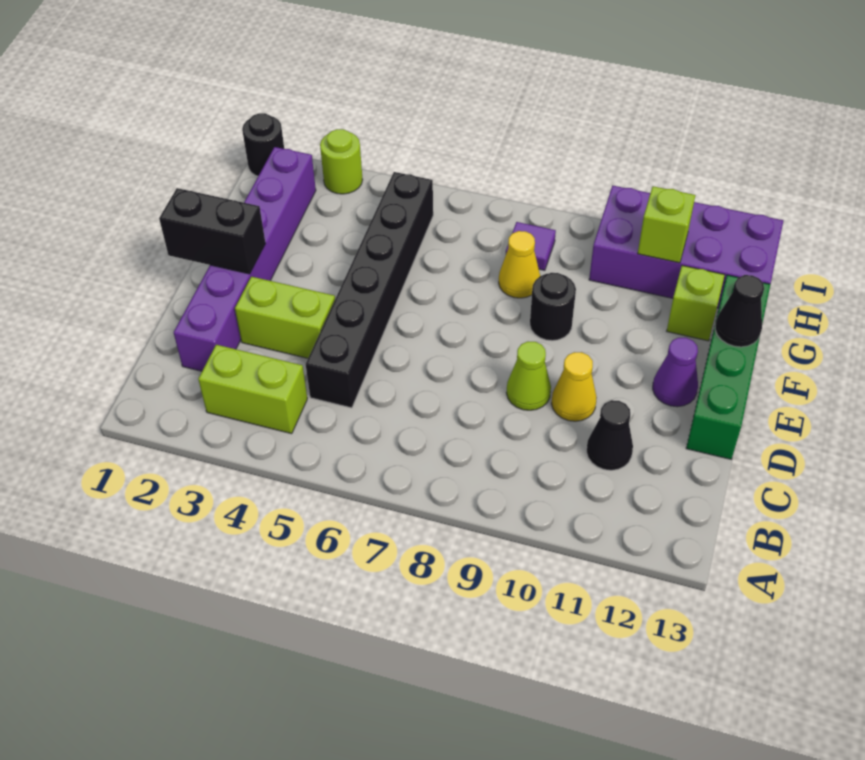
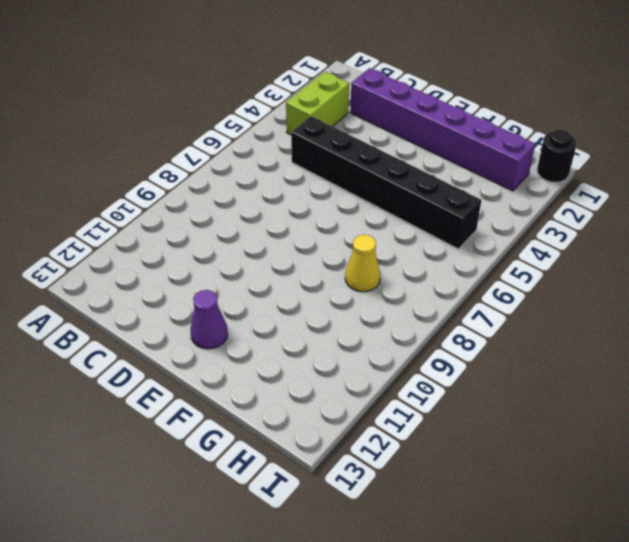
none -> black 1x1 cone [586,400,633,470]
none -> lime 1x2 brick [235,277,335,358]
none -> lime 1x1 cone [506,342,551,410]

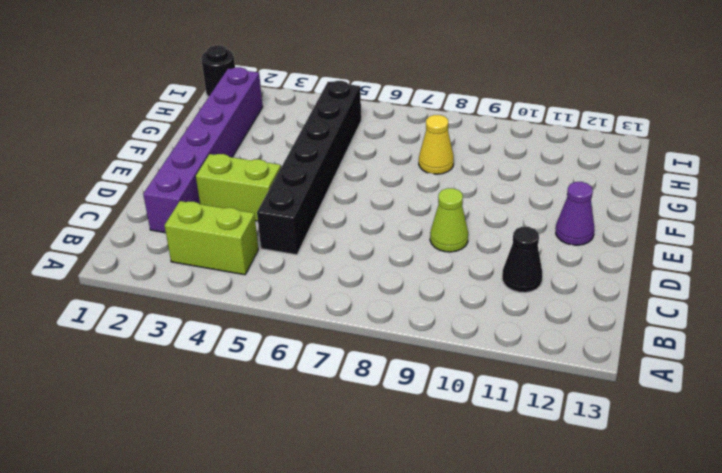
none -> yellow 1x1 cone [551,352,597,421]
none -> green 1x4 brick [686,275,770,459]
none -> black 1x1 round brick [530,273,576,341]

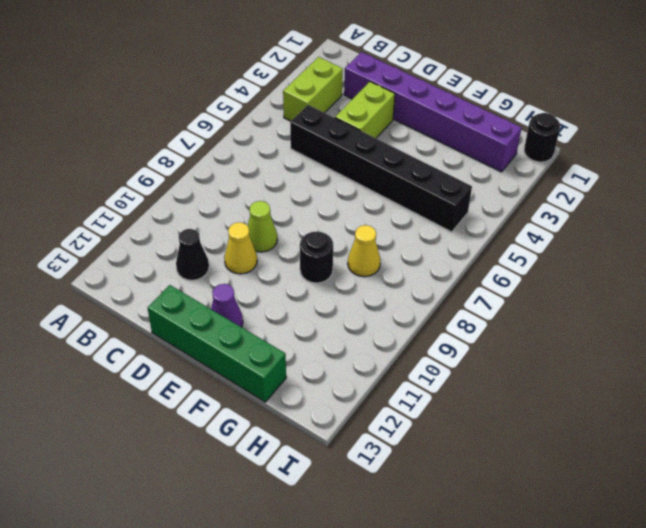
none -> lime 1x1 brick [667,265,725,341]
none -> purple 1x1 tile [506,222,556,270]
none -> purple 2x4 brick [589,186,783,308]

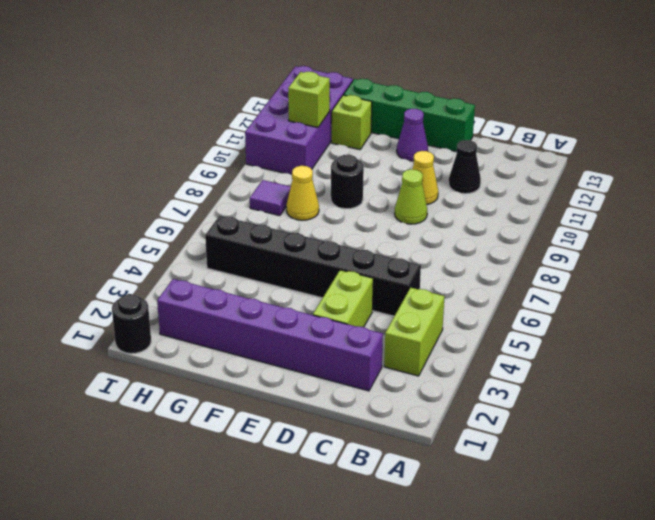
none -> lime 1x1 round brick [320,129,363,194]
none -> black 1x2 brick [159,188,266,274]
none -> black 1x1 cone [715,275,764,347]

